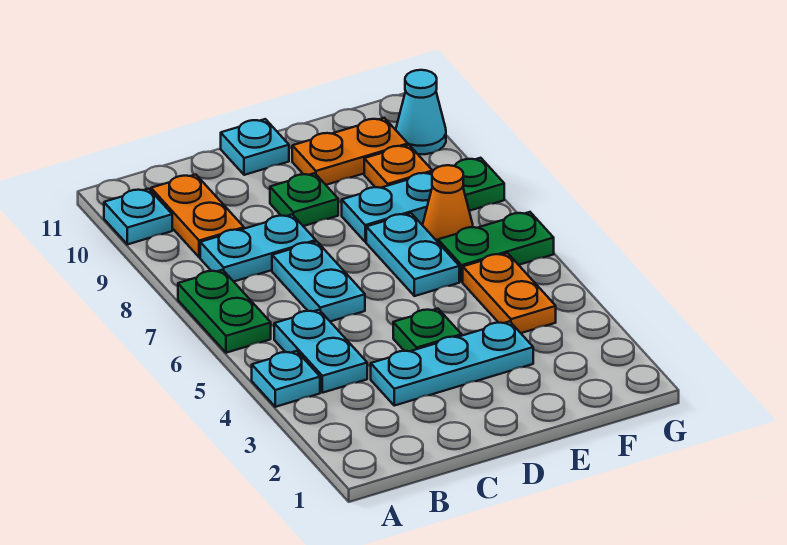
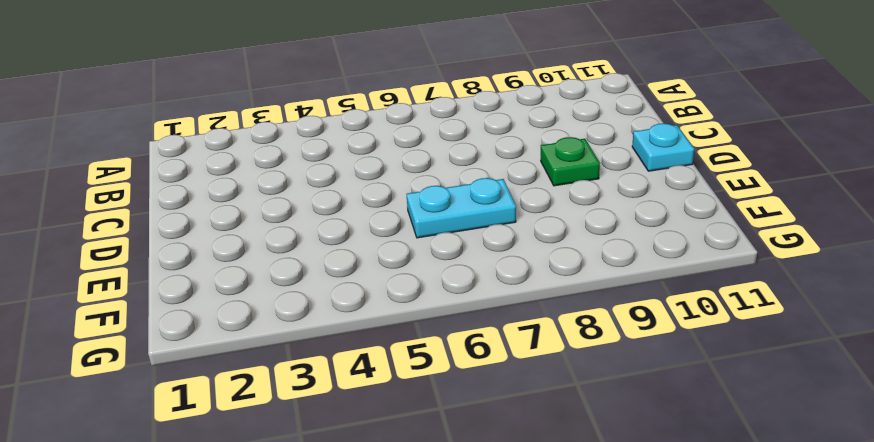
none -> cyan 1x1 plate [252,351,320,407]
none -> green 1x2 plate [178,270,271,353]
none -> cyan 1x1 plate [104,189,172,244]

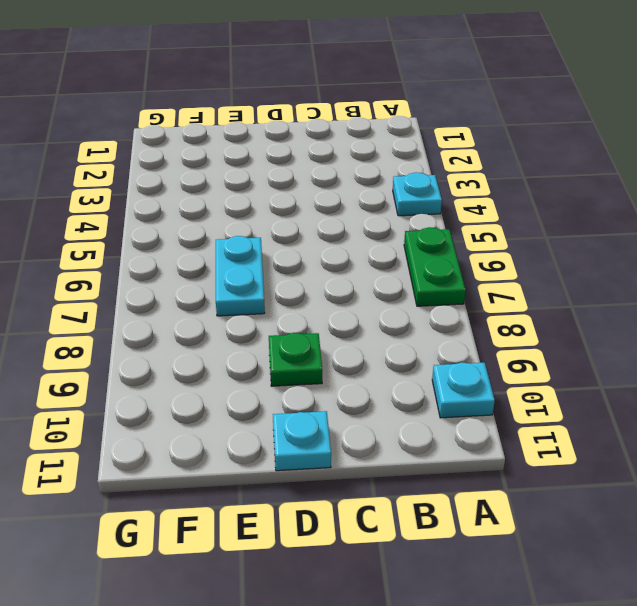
none -> cyan 1x2 plate [274,310,367,393]
none -> cyan 1x2 plate [200,215,316,282]
none -> orange 1x2 plate [151,174,244,257]

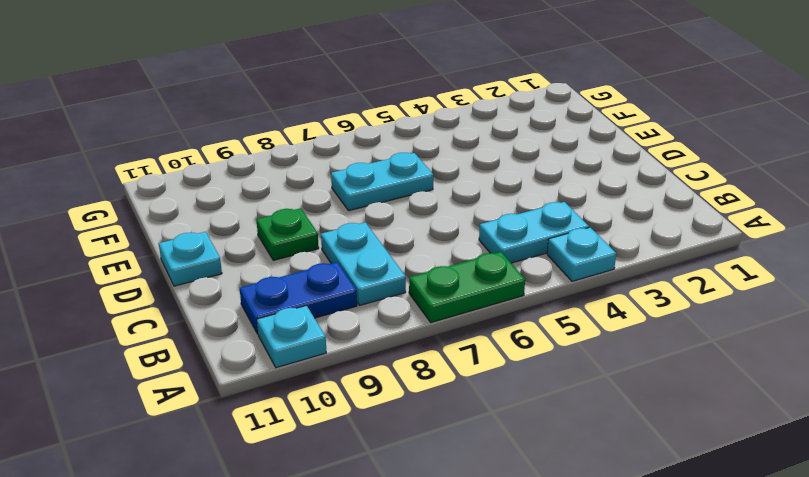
blue 1x2 plate [240,262,357,334] -> orange 1x2 plate [151,174,244,257]
none -> cyan 1x3 plate [371,321,533,406]
none -> cyan 1x2 plate [272,242,365,321]
none -> green 1x1 plate [393,309,462,351]

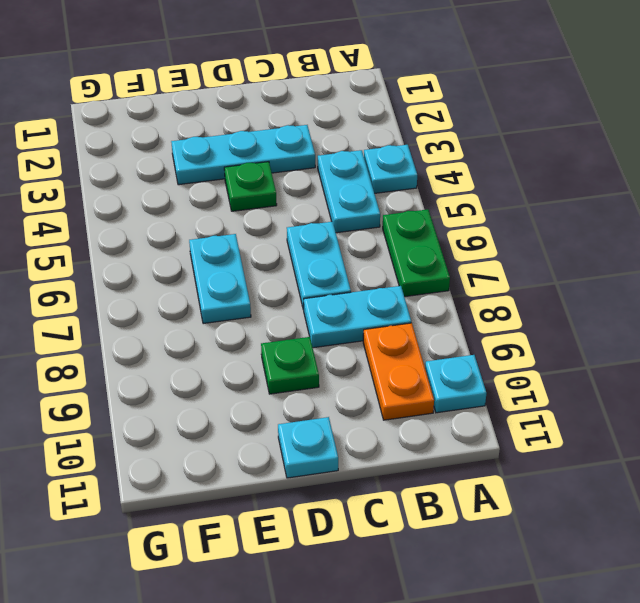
none -> cyan 1x2 plate [342,172,432,242]
none -> orange 1x2 plate [292,118,408,185]
none -> orange 1x2 plate [463,253,556,333]

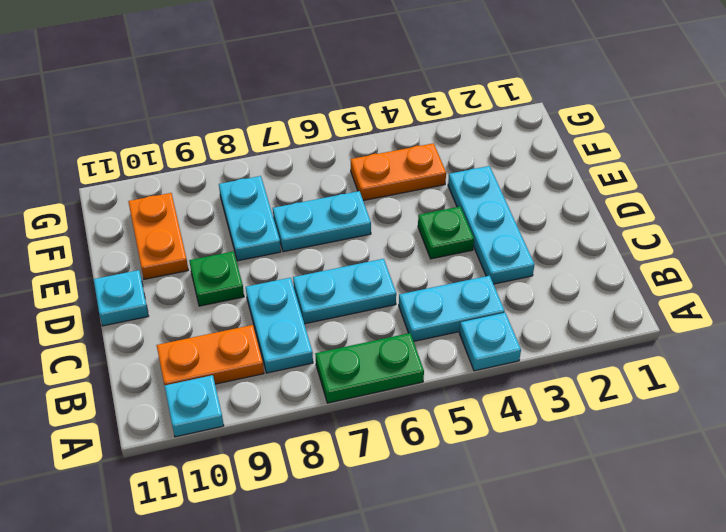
none -> green 1x2 plate [438,212,554,282]
none -> orange 1x1 cone [423,165,473,242]
none -> orange 1x1 plate [364,145,433,188]

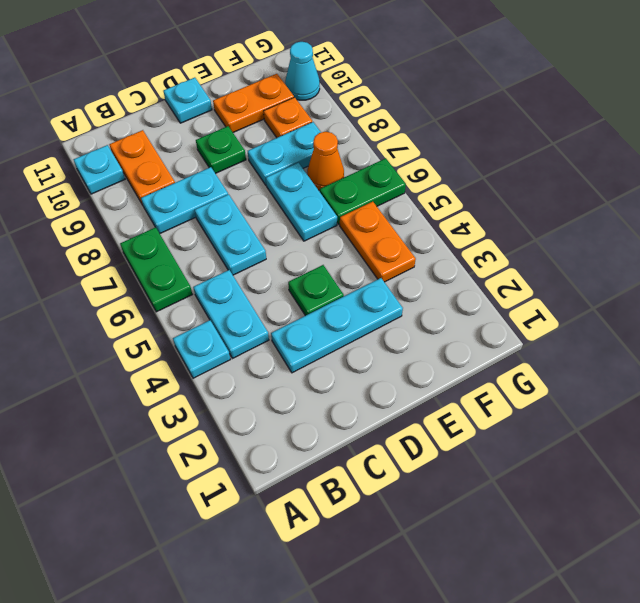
none -> green 1x1 plate [455,158,504,211]

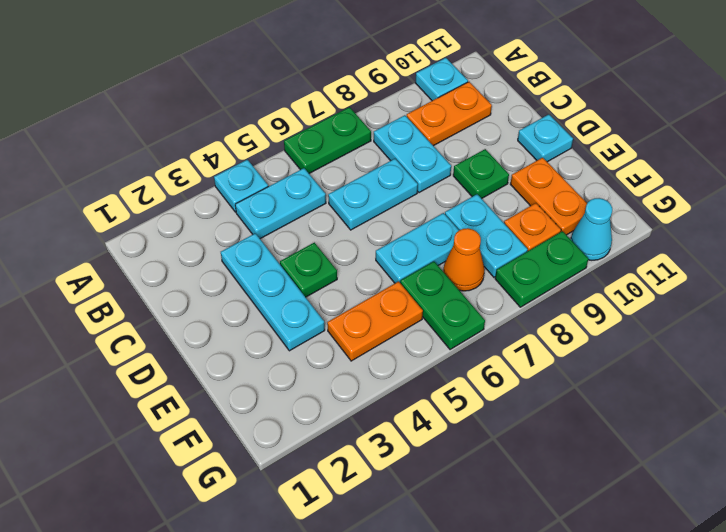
green 1x2 plate [495,231,589,307] -> green 1x1 plate [455,158,504,211]

